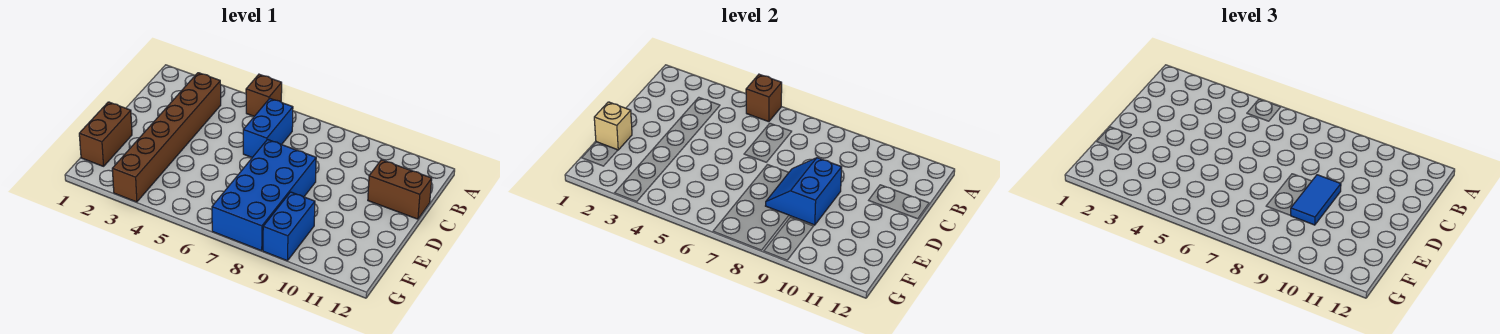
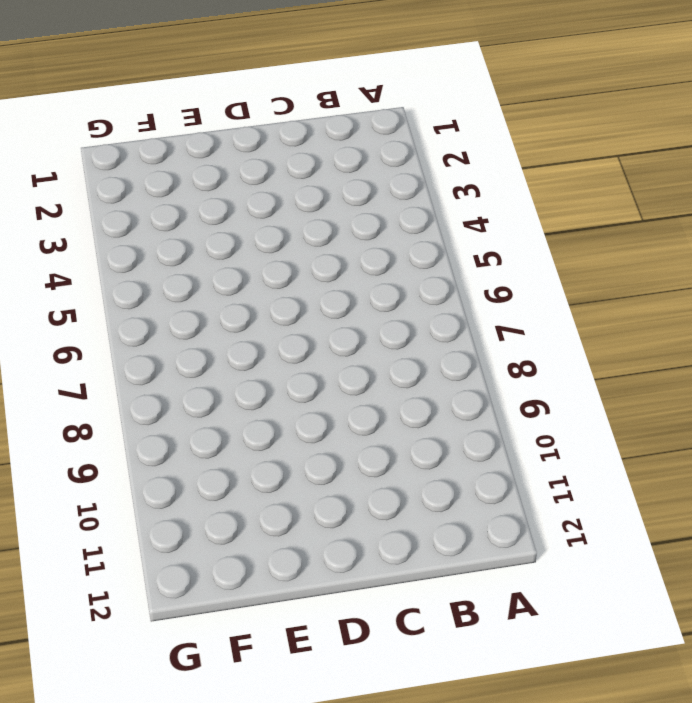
none -> brown 1x1 brick [246,74,282,116]
none -> brown 1x6 brick [112,73,221,202]

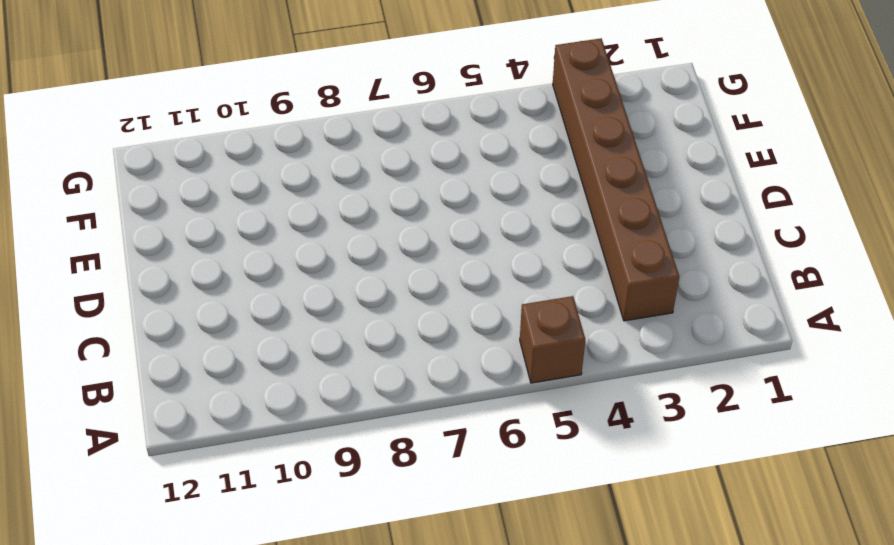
none -> blue 1x2 brick [243,99,293,157]
none -> brown 1x2 brick [368,160,432,219]

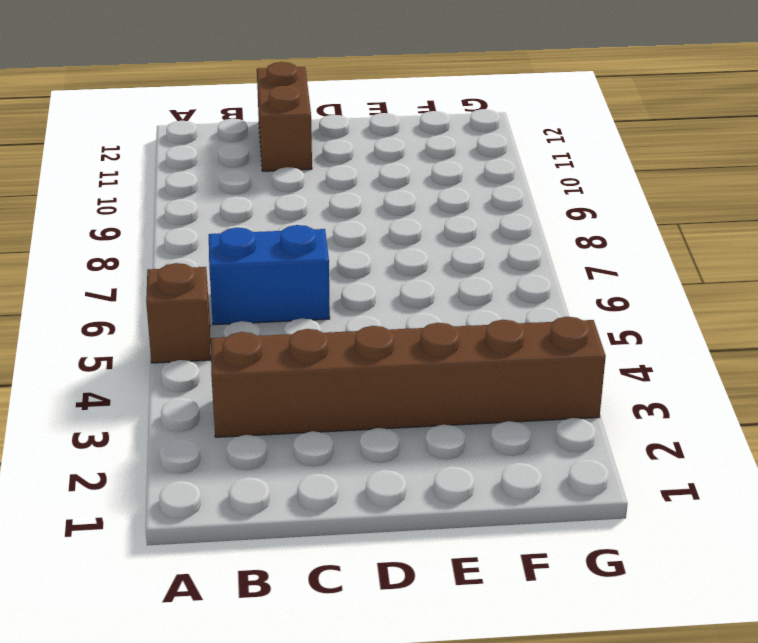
none -> blue 2x4 brick [212,140,316,251]
none -> brown 1x2 brick [79,102,132,166]

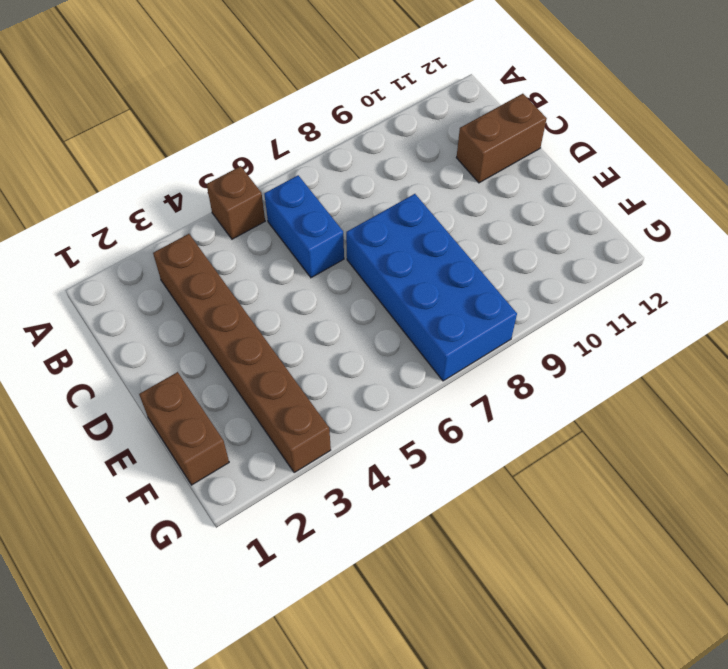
none -> blue 1x2 brick [263,192,315,261]
none -> brown 1x1 brick [746,74,782,122]

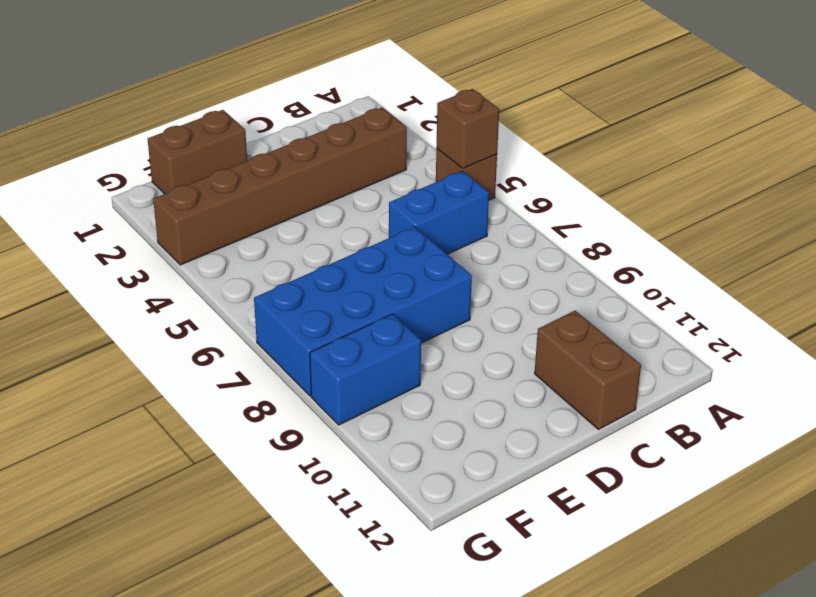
none -> blue 2x2 slope [766,158,842,225]
none -> tan 1x1 brick [594,102,632,150]

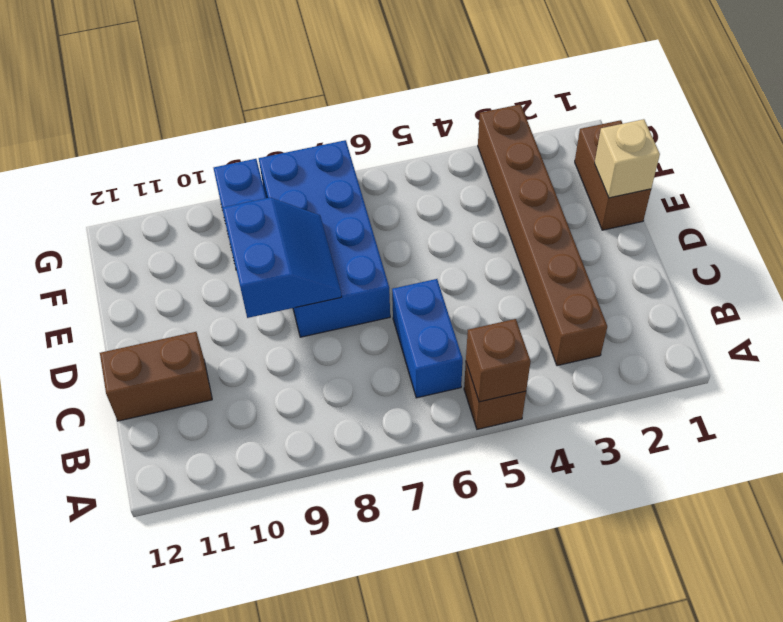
none -> blue 1x2 tile [1290,175,1341,225]

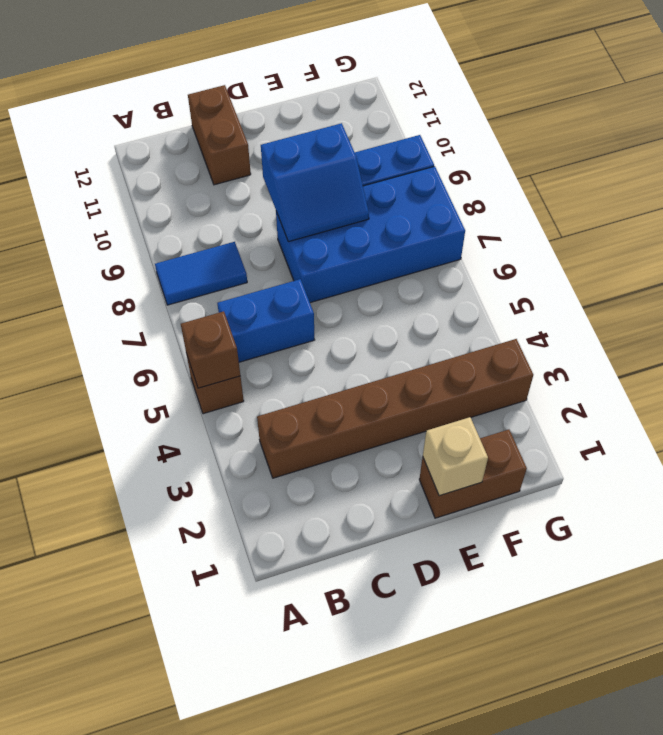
blue 1x2 tile [155,242,247,305] -> blue 1x2 tile moved to [1290,175,1341,225]

